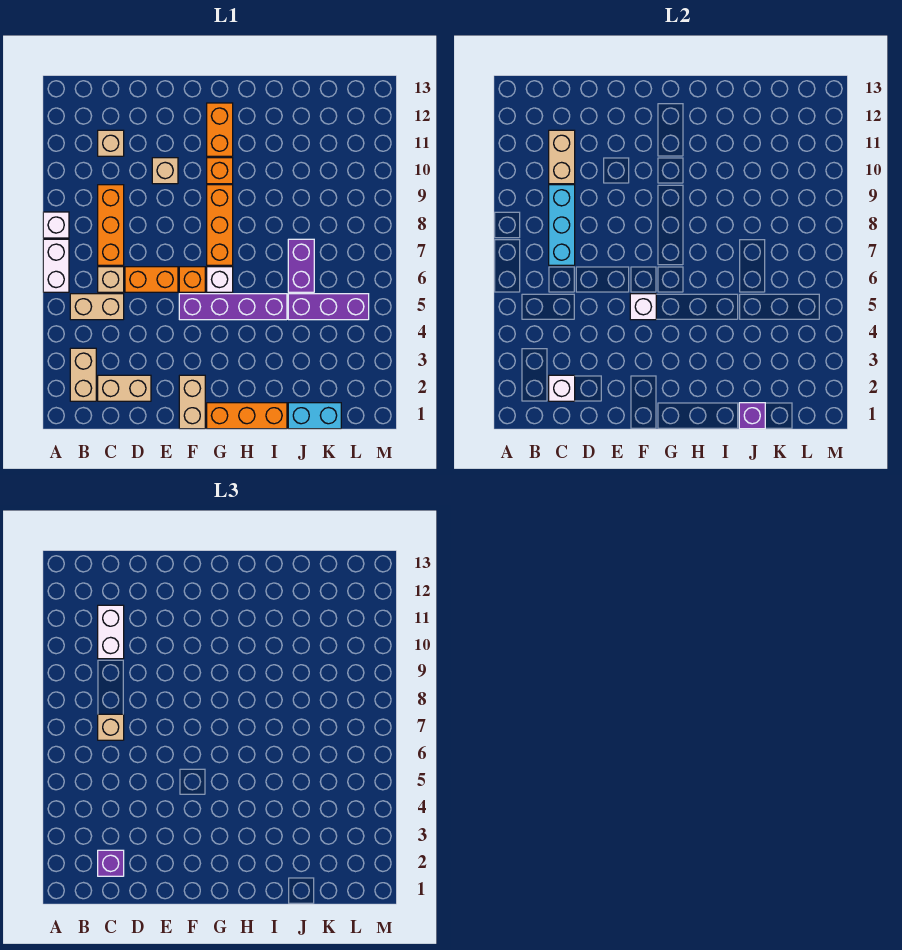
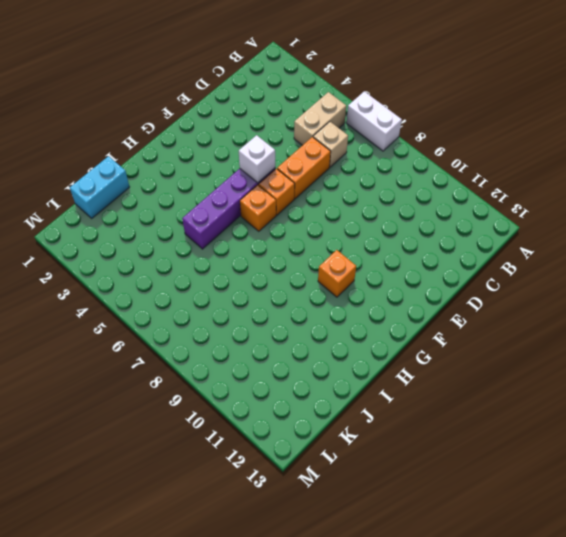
orange 1x1 brick [240,185,276,231] -> white 1x1 brick [207,267,233,292]
none -> white 1x1 brick [43,212,69,238]
none -> tan 1x2 brick [70,348,96,401]
none -> tan 1x2 brick [98,375,151,401]

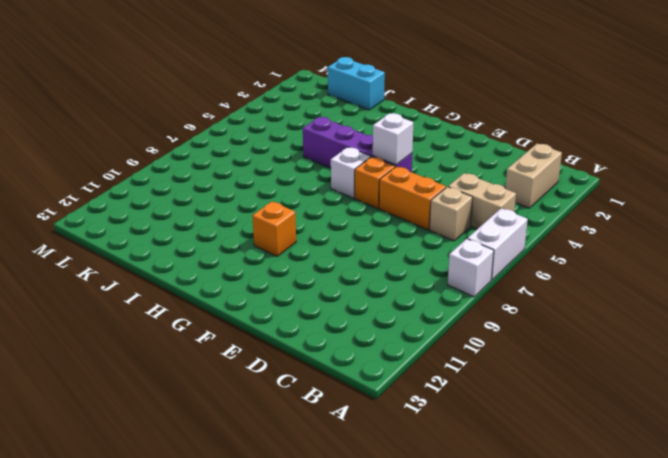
none -> tan 1x2 brick [98,375,151,401]
none -> orange 1x3 brick [98,185,124,265]
none -> tan 1x1 brick [98,130,124,156]

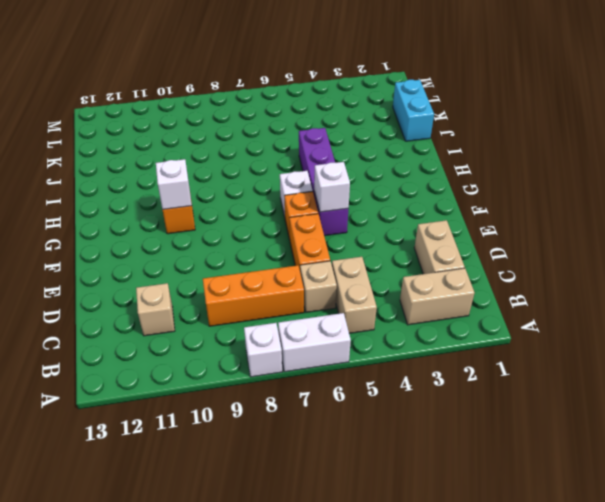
white 1x1 brick [156,159,192,209] -> white 1x1 brick moved to [549,375,575,401]
none -> tan 1x1 brick [152,158,178,184]
none -> tan 1x2 brick [179,375,205,429]
none -> orange 1x3 brick [207,403,287,429]

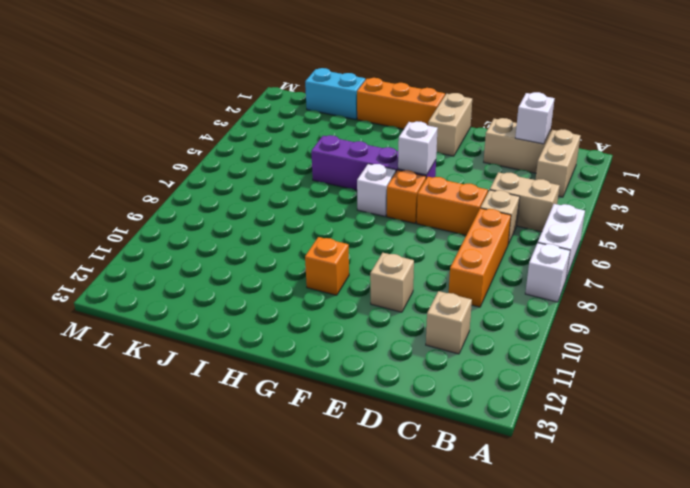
none -> orange 1x3 brick [207,185,233,265]
none -> orange 1x2 brick [207,103,233,156]
none -> purple 1x3 brick [288,294,369,320]

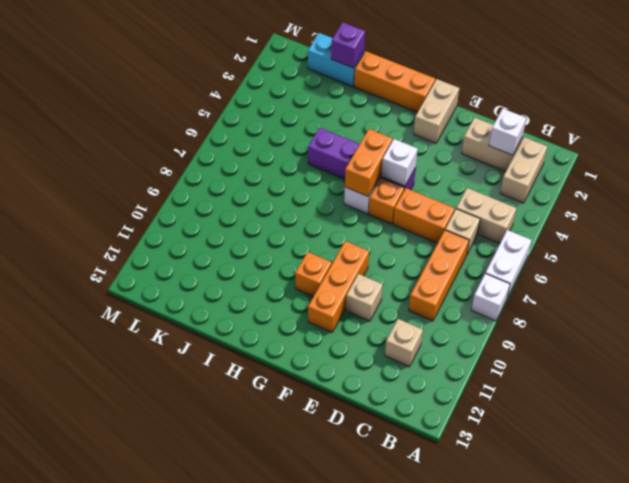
orange 1x3 brick [308,241,369,332] -> orange 1x3 brick moved to [207,185,233,265]
orange 1x2 brick [345,129,393,196] -> orange 1x2 brick moved to [207,103,233,156]
none -> purple 1x3 brick [288,294,369,320]
none -> purple 1x2 brick [288,239,314,292]
none -> cyan 1x3 brick [549,185,575,265]

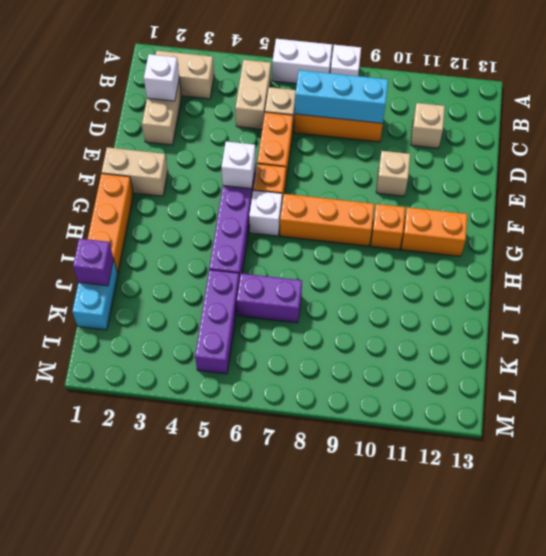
none -> tan 1x2 brick [549,130,575,184]
none -> purple 1x1 brick [98,850,124,876]
none -> tan 1x1 brick [98,714,124,740]

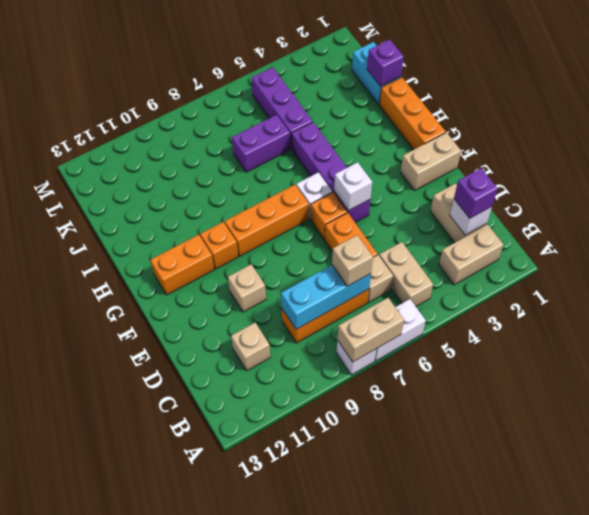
tan 1x2 brick [337,298,404,362] -> tan 1x2 brick moved to [549,130,575,184]
none -> white 1x2 brick [98,605,124,659]

